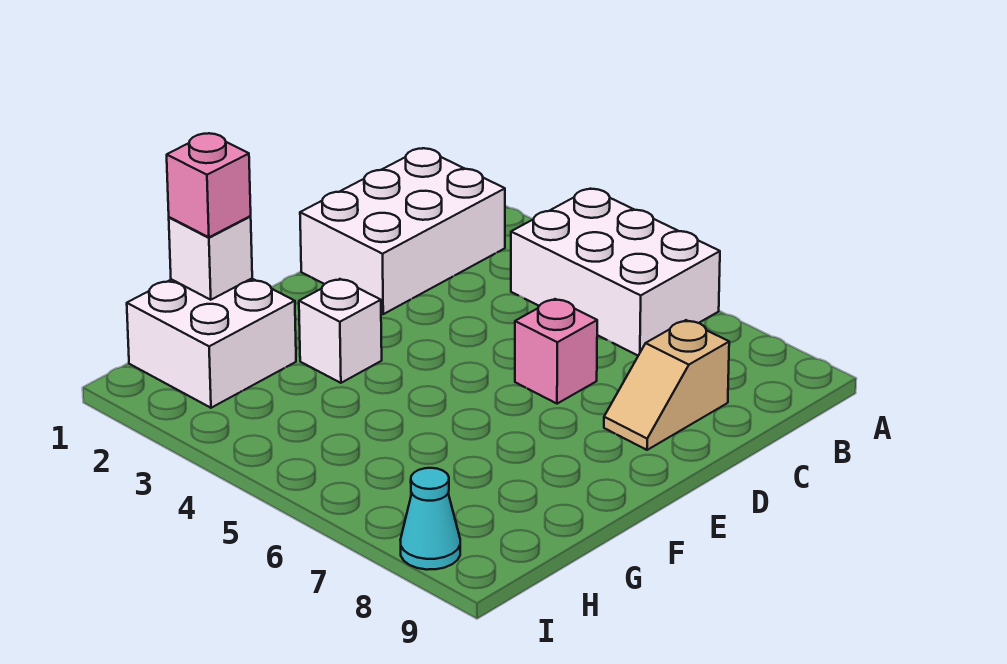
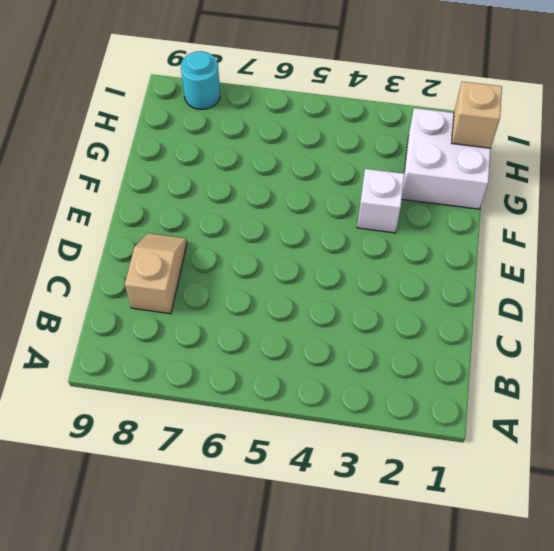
tan 1x1 brick [452,82,502,148] -> none
cyan 1x1 round brick [181,51,220,109] -> cyan 1x1 cone [400,468,460,570]
none -> white 2x3 brick [511,189,720,356]
none -> white 2x3 brick [300,148,505,314]

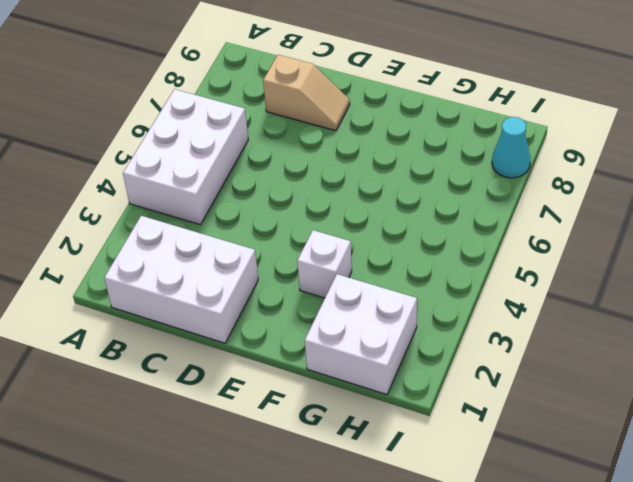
none -> pink 1x1 brick [515,299,597,404]
none -> white 1x1 brick [169,216,252,300]

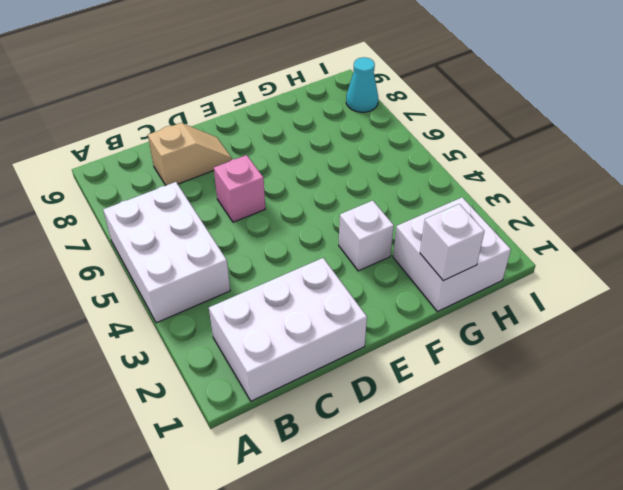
none -> pink 1x1 brick [167,133,251,237]

